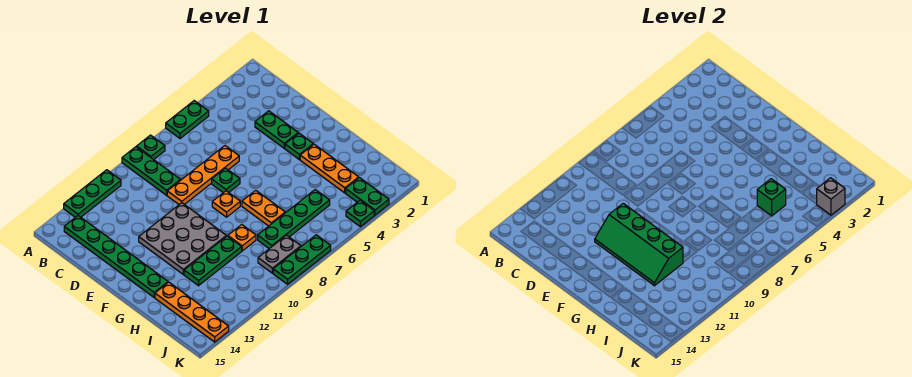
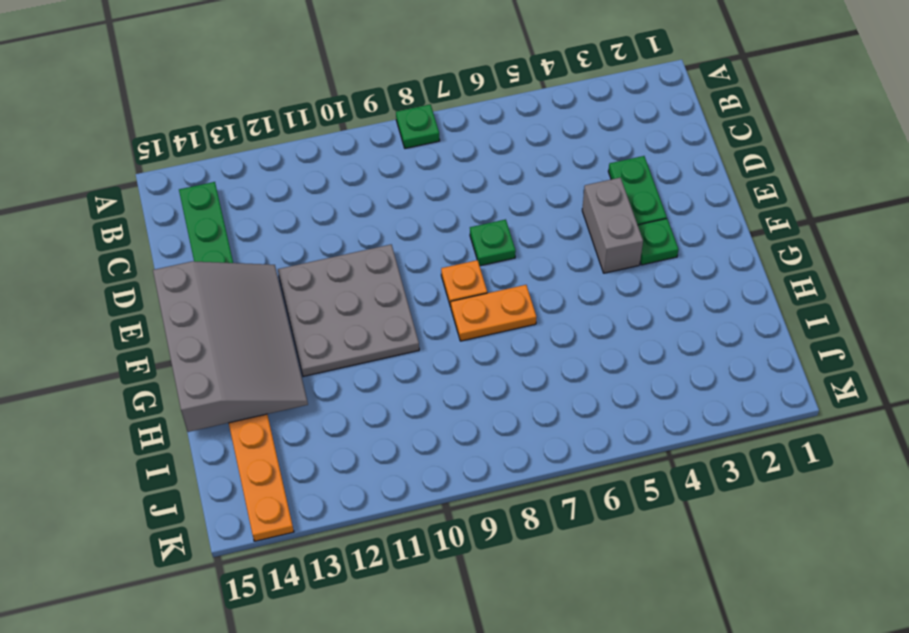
grey 1x2 brick [582,178,643,273] -> none
grey 3x4 slope [153,261,308,432] -> none
orange 1x2 plate [451,285,536,341] -> orange 1x2 plate turned to [242,190,285,226]
none -> green 1x2 plate [166,101,209,139]
none -> green 1x3 plate [122,147,181,195]
none -> green 1x3 plate [64,170,121,217]

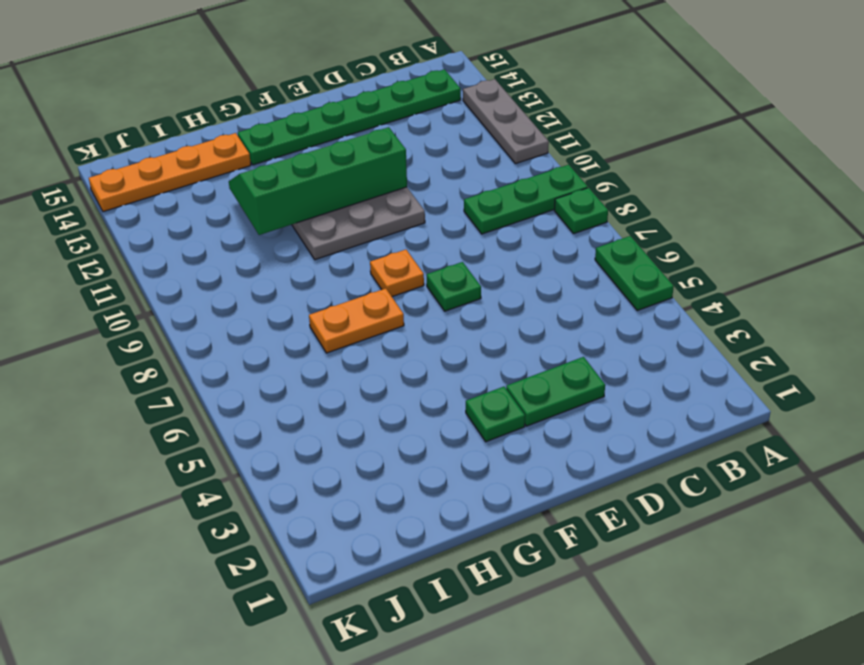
grey 1x3 plate [463,79,549,164] -> green 1x3 plate [64,170,121,217]
none -> orange 1x4 plate [167,146,239,205]
none -> orange 1x3 plate [300,144,359,193]
none -> orange 1x1 plate [228,225,256,251]

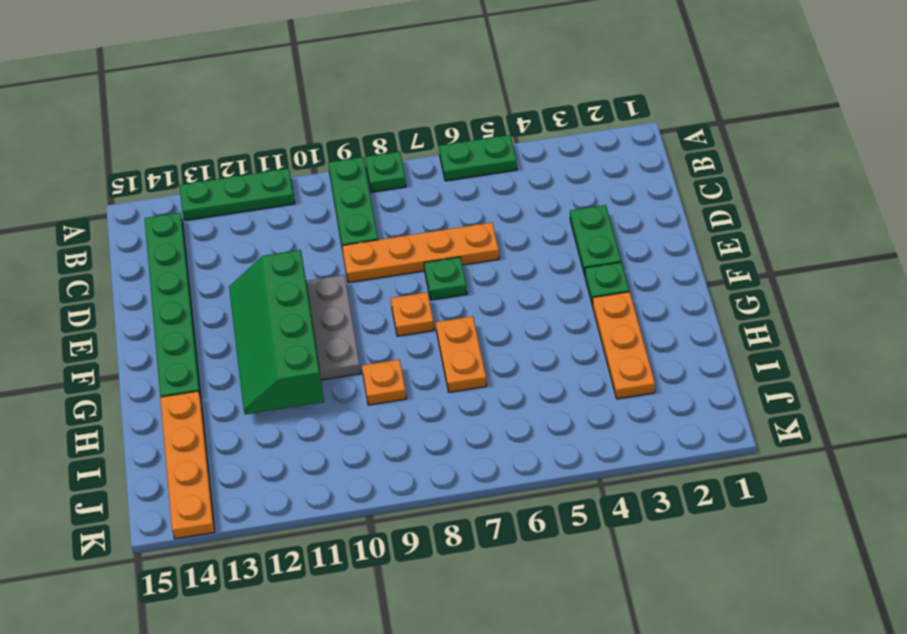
none -> green 1x3 plate [184,236,242,286]
none -> green 1x4 plate [258,190,330,249]
none -> green 1x2 plate [346,178,389,215]

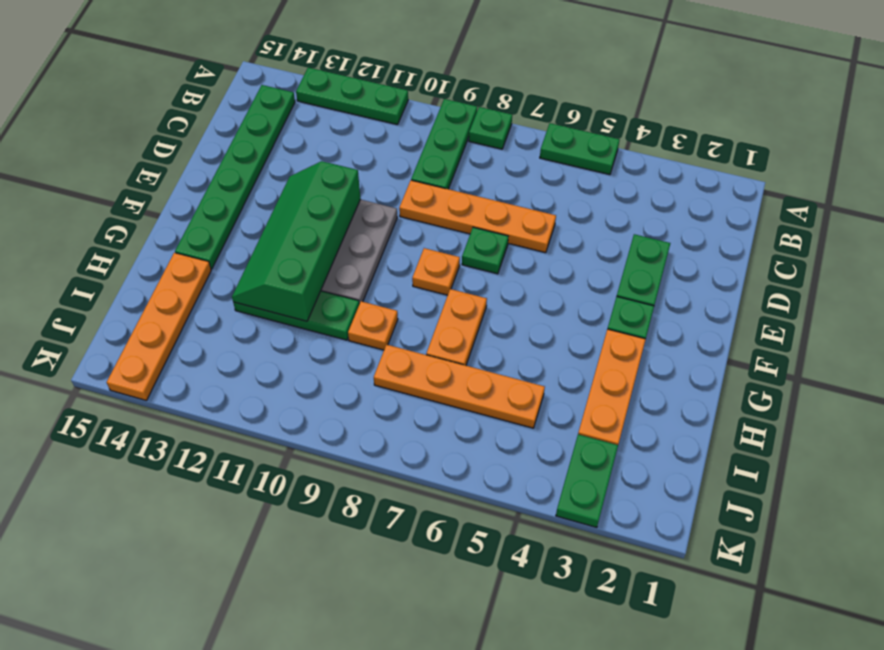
orange 1x4 plate [374,345,545,428] -> green 1x4 plate [258,190,330,249]
none -> grey 1x2 plate [258,235,301,273]
none -> green 1x1 plate [346,200,374,227]
none -> green 1x3 plate [273,235,331,284]

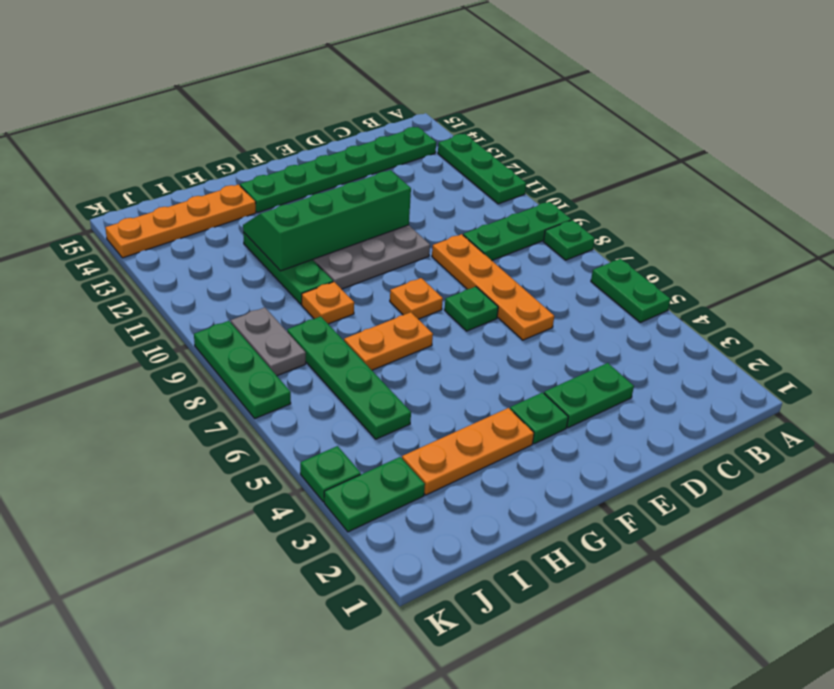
none -> green 1x1 brick [757,179,786,216]
none -> grey 1x1 brick [817,178,845,215]

